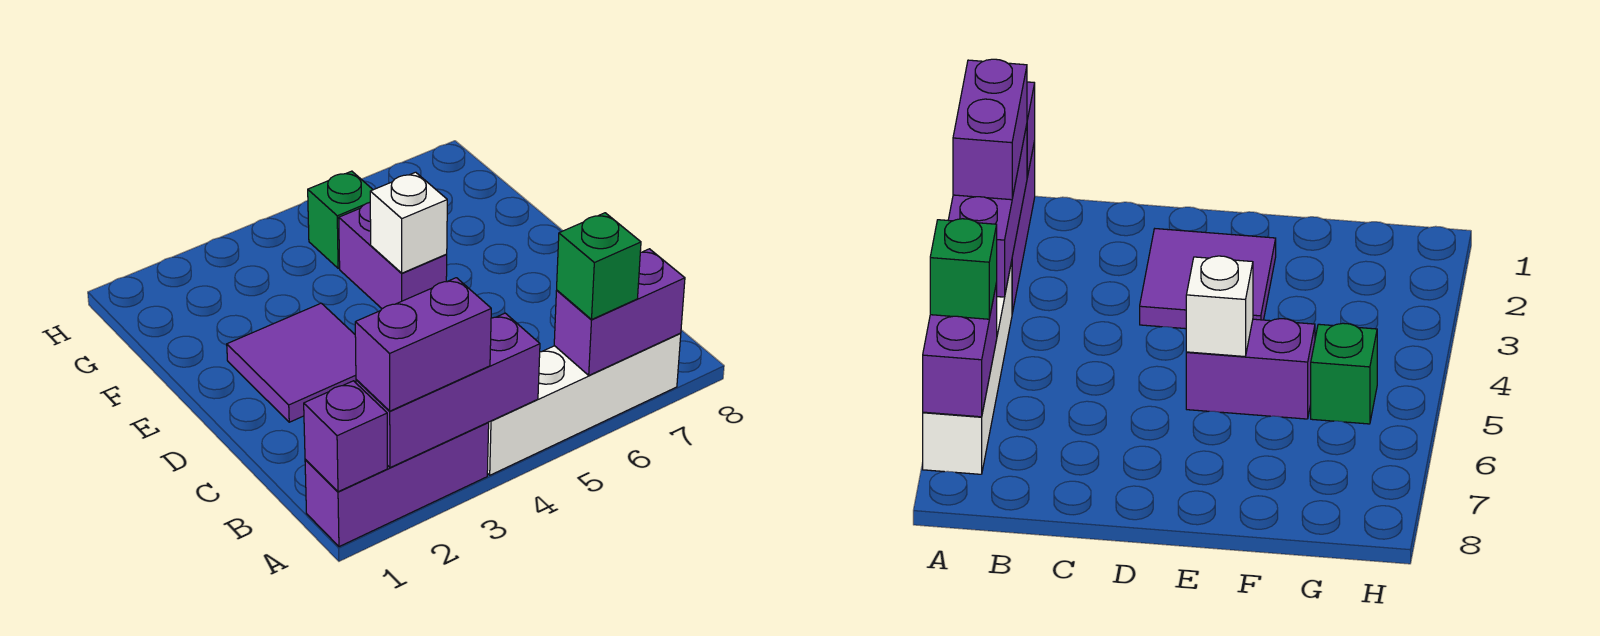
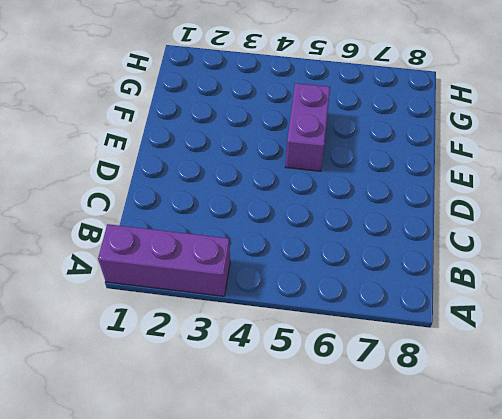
none -> white 1x4 brick [487,334,681,475]
none -> purple 2x2 tile [227,303,356,422]

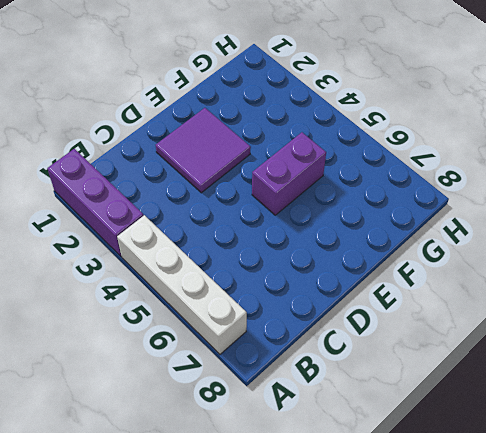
none -> green 1x1 brick [308,171,373,268]
none -> purple 1x1 brick [304,381,387,492]

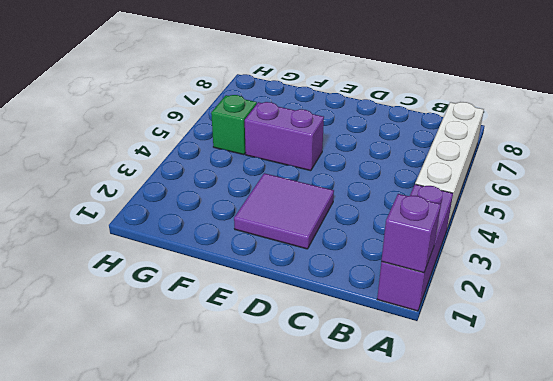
none -> purple 1x3 brick [356,313,540,468]
none -> purple 1x2 brick [554,249,685,375]

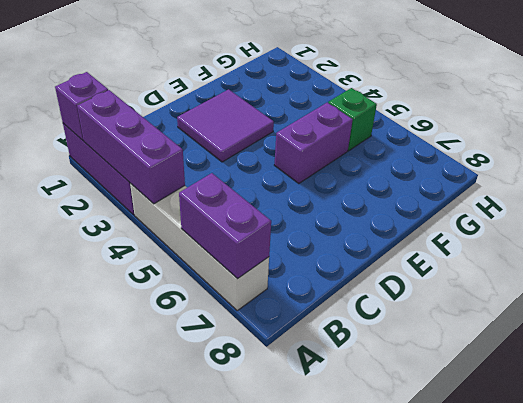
none -> white 1x1 brick [370,172,447,273]
none -> purple 1x2 brick [355,278,491,411]

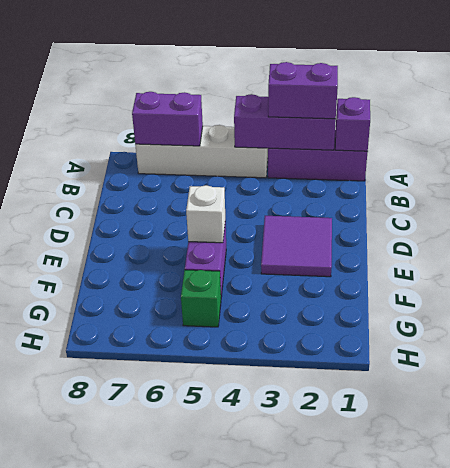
none -> green 1x1 brick [557,213,641,319]

